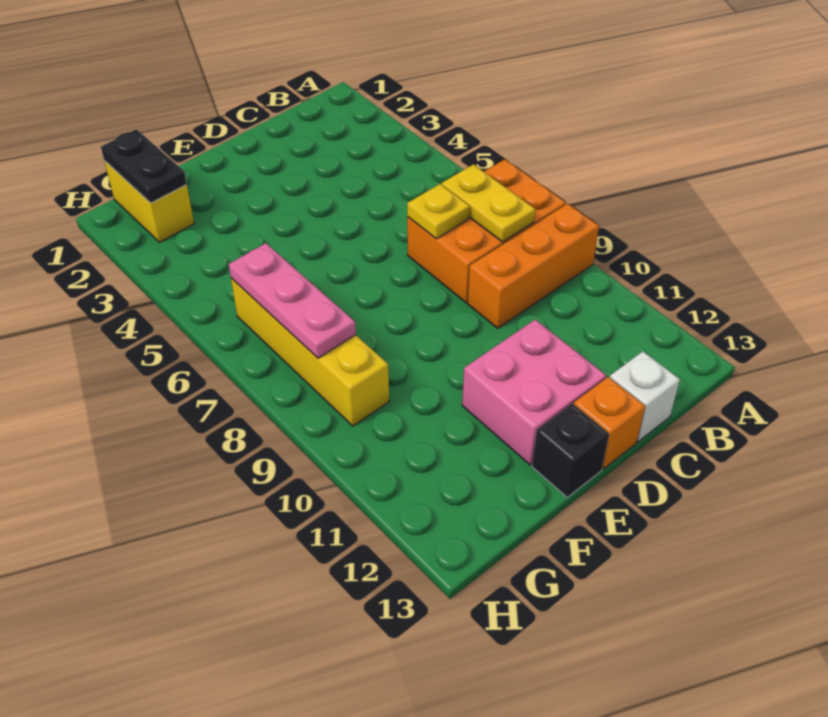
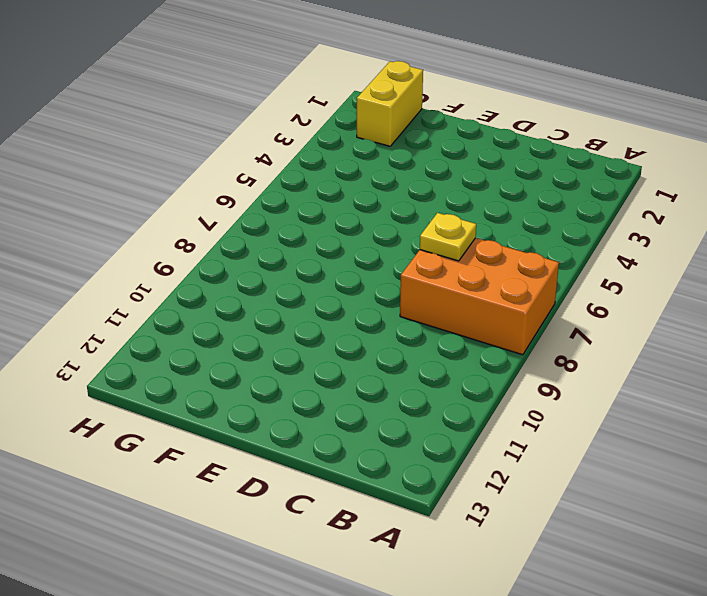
none -> orange 1x3 brick [468,204,599,328]
none -> white 1x1 brick [610,352,680,442]
none -> pink 2x2 brick [462,320,606,465]

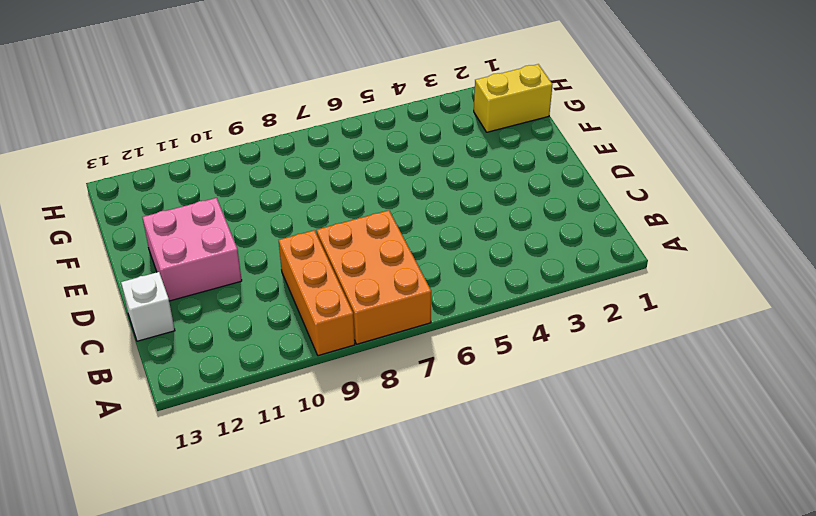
none -> orange 1x1 brick [574,377,645,469]
none -> black 1x1 brick [532,404,609,497]
none -> yellow 1x4 brick [231,278,389,426]

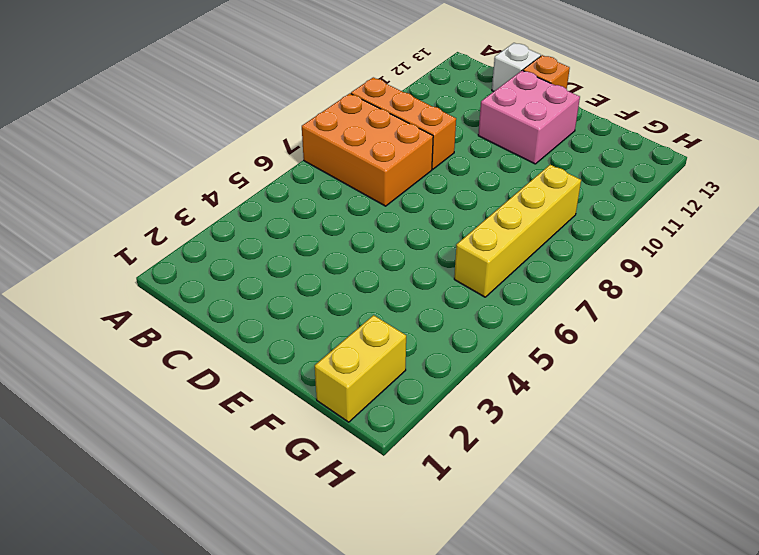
none -> black 1x1 brick [532,404,609,497]
none -> yellow 1x2 plate [442,164,535,242]
none -> yellow 1x1 plate [407,184,470,239]

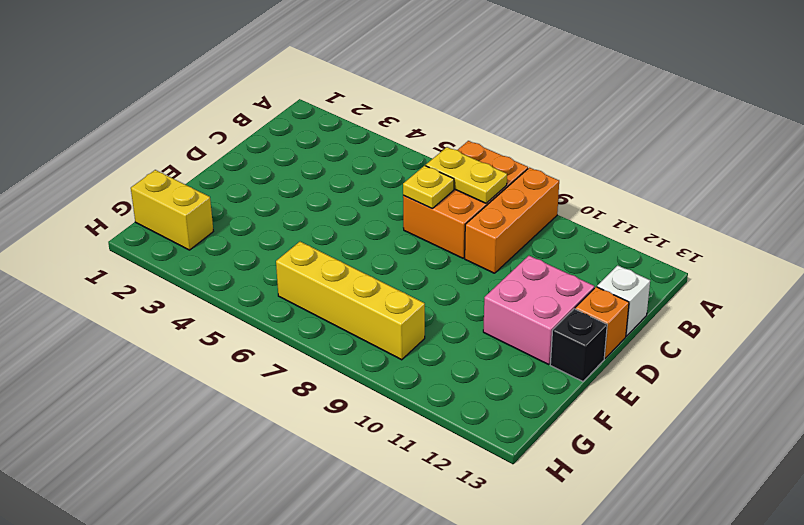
none -> black 1x2 plate [101,129,187,203]
none -> pink 1x3 plate [229,243,356,358]

